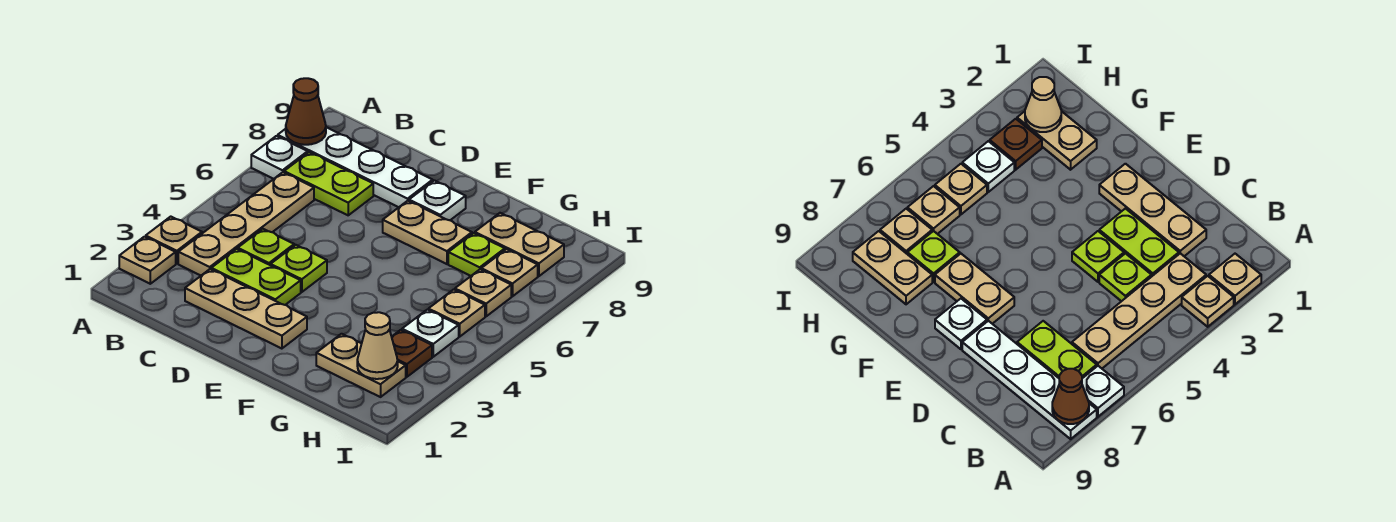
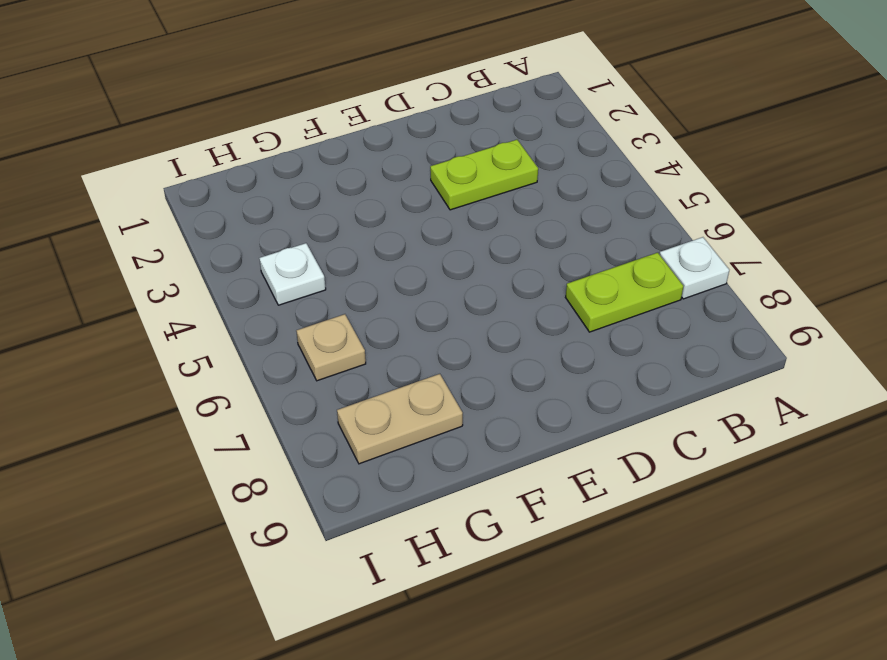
none -> tan 1x1 plate [119,237,176,284]
none -> tan 1x1 plate [146,217,202,264]
none -> white 1x4 plate [278,127,433,207]

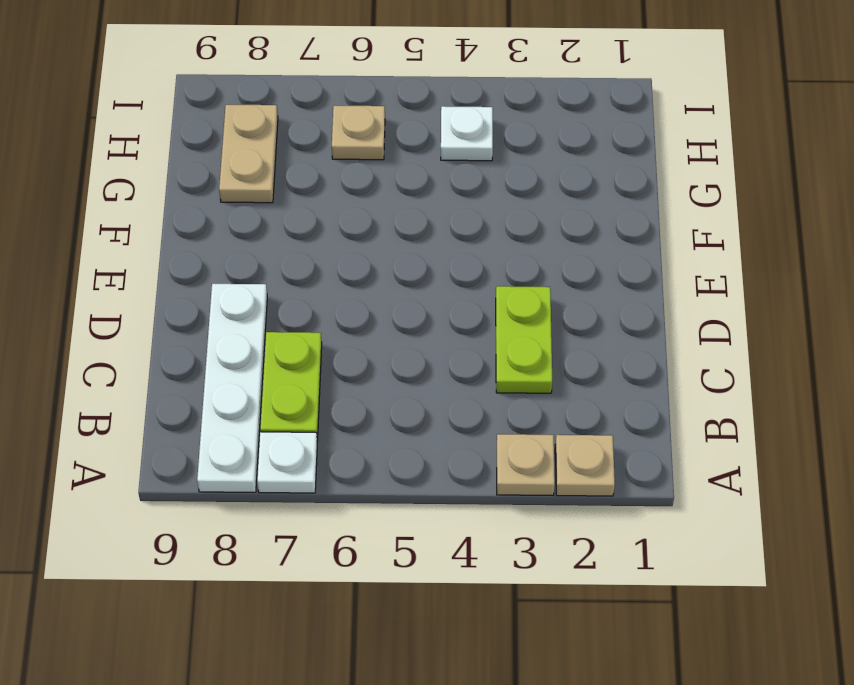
none -> tan 1x4 plate [178,172,314,275]
none -> tan 1x3 plate [185,269,307,349]
none -> lime 1x1 plate [238,229,294,265]

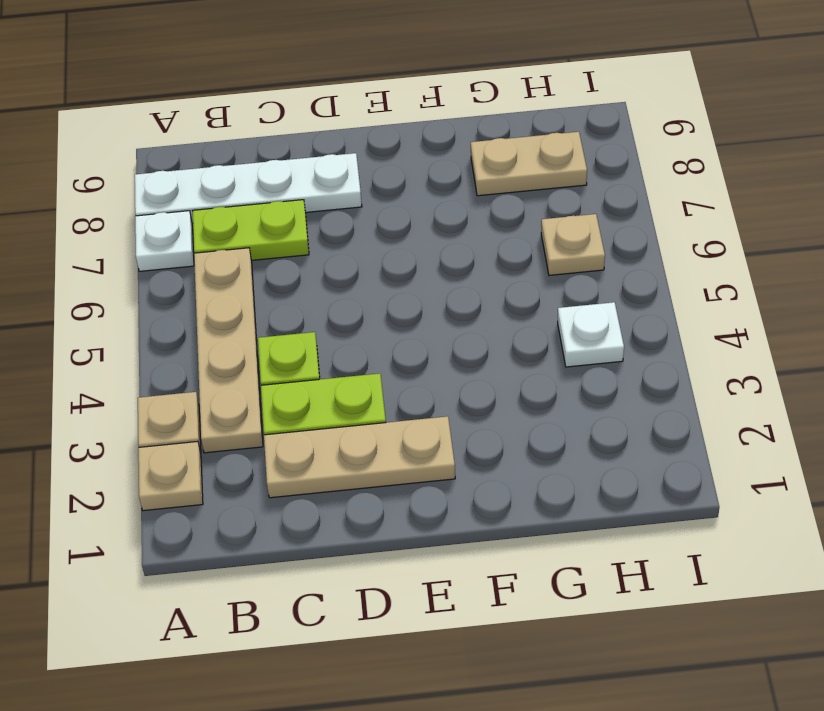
none -> lime 1x1 plate [271,245,327,292]
none -> tan 1x2 plate [383,201,472,264]
none -> white 1x1 plate [409,180,466,220]

